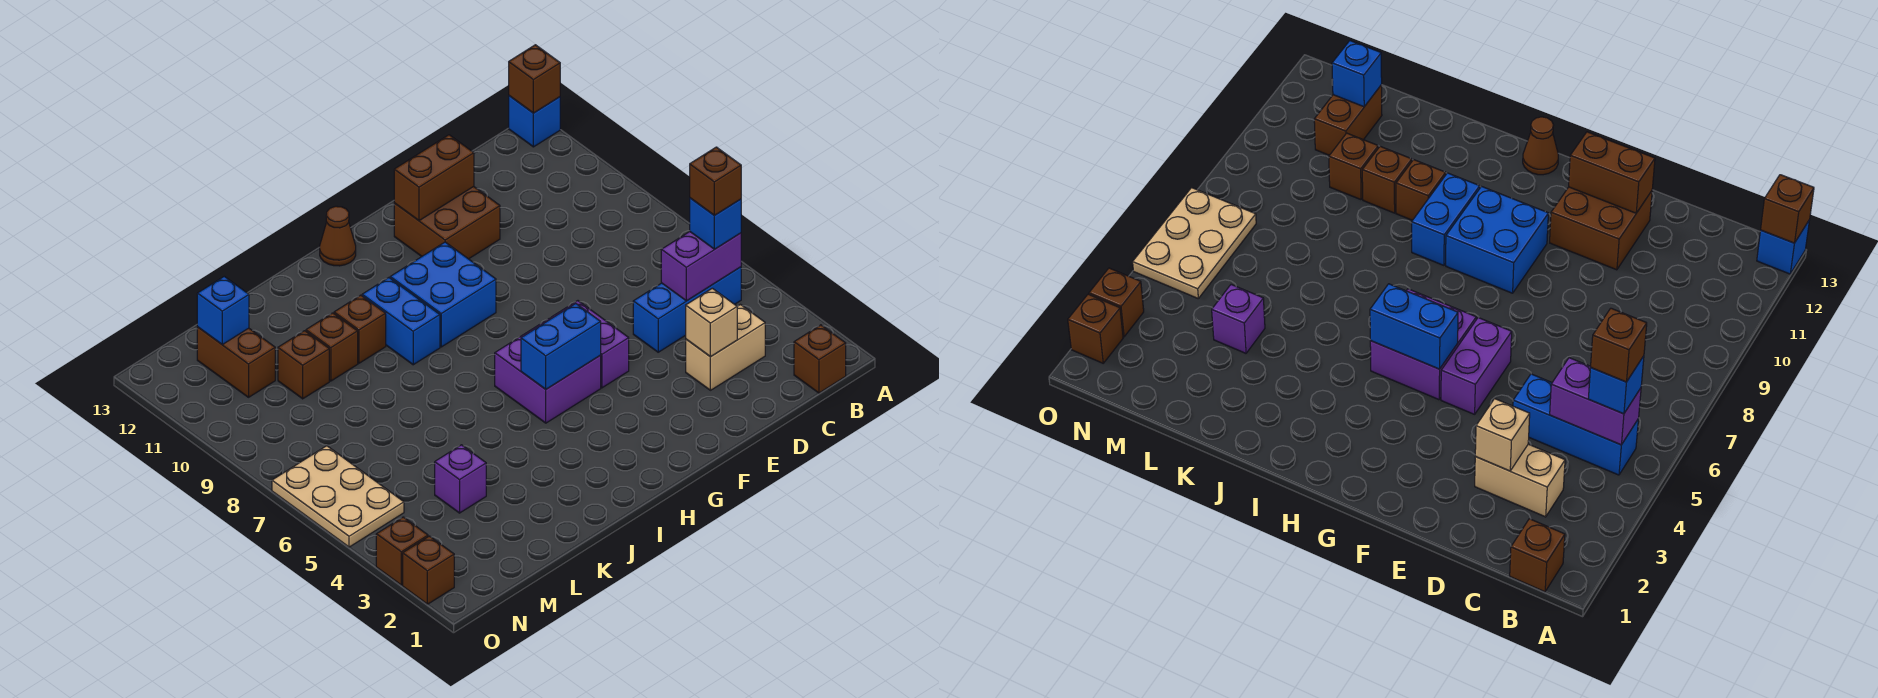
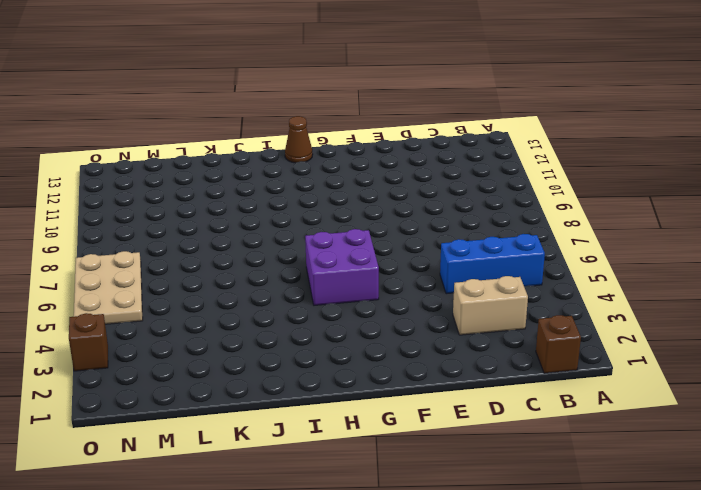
none -> blue 1x1 brick [509,96,560,147]
none -> brown 2x2 brick [394,187,500,259]
none -> purple 1x2 brick [551,301,629,388]

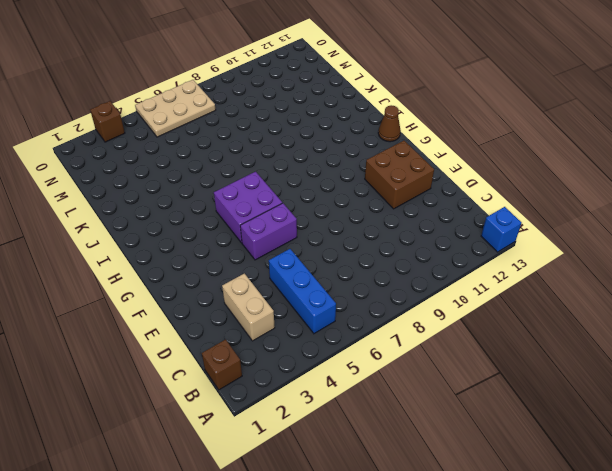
none -> blue 2x2 brick [390,242,496,347]
none -> blue 1x2 brick [362,278,440,365]
none -> brown 1x1 brick [334,295,386,363]

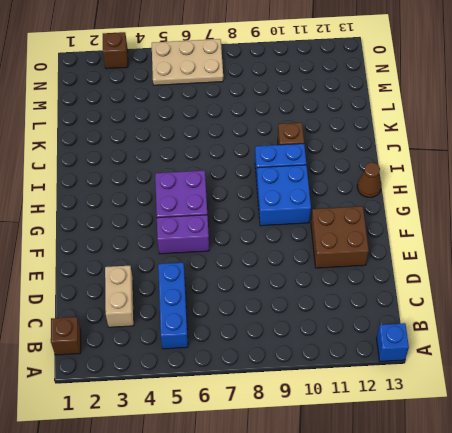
none -> brown 1x1 brick [306,313,358,381]
none -> purple 1x1 brick [435,445,486,513]
none -> brown 1x1 brick [278,331,329,399]

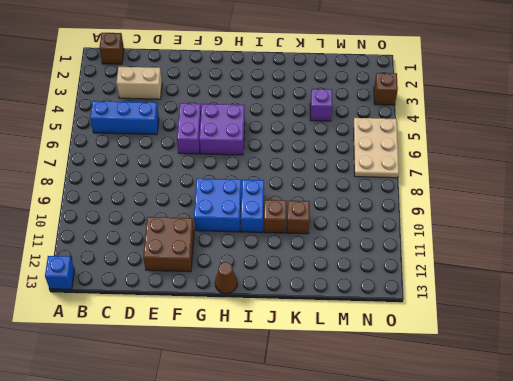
none -> brown 1x1 brick [278,331,329,399]
none -> brown 1x2 brick [197,327,275,397]
none -> brown 1x1 brick [403,536,454,604]

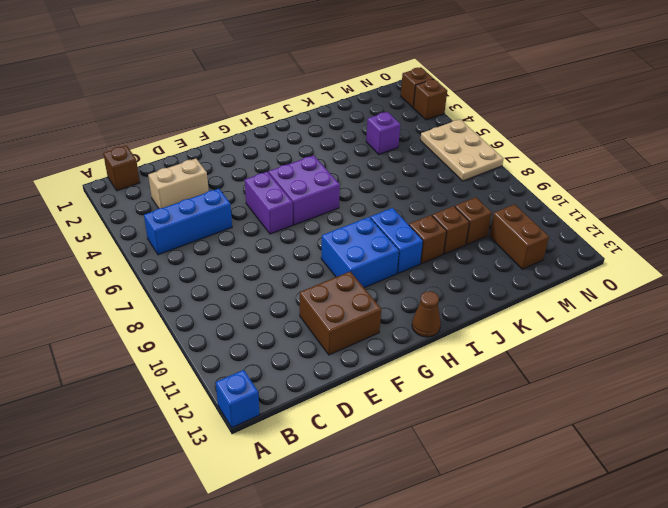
none -> brown 1x1 brick [509,45,560,113]
none -> purple 1x2 brick [661,232,741,301]
none -> tan 1x1 brick [686,288,737,357]

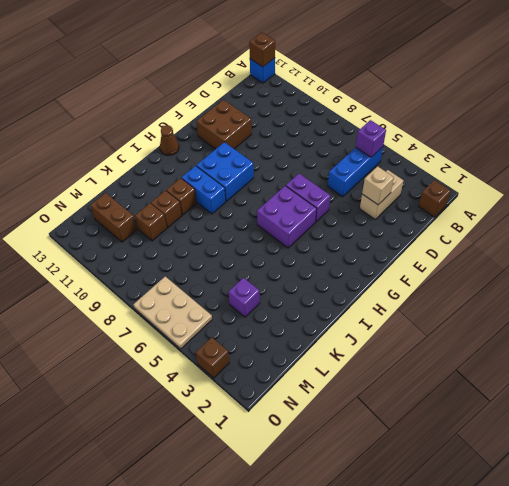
purple 1x1 brick [356,120,386,157] -> purple 1x2 brick [661,232,741,301]
none -> brown 1x1 brick [403,536,454,604]
none -> brown 1x2 brick [394,135,474,221]
none -> blue 1x2 brick [521,303,601,389]

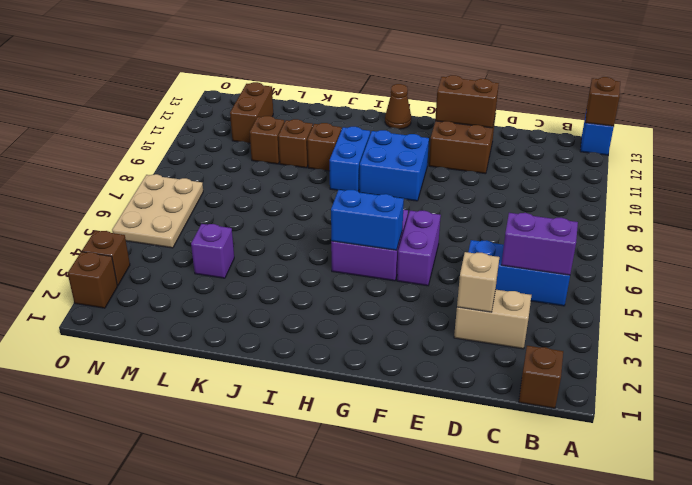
none -> blue 1x1 brick [197,276,249,344]
none -> blue 1x1 brick [690,198,741,249]
none -> brown 1x1 brick [690,147,741,216]

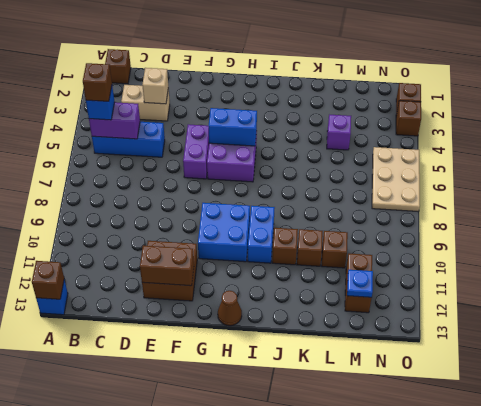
blue 1x1 plate [347,270,373,297] -> blue 1x1 brick [197,276,249,344]

